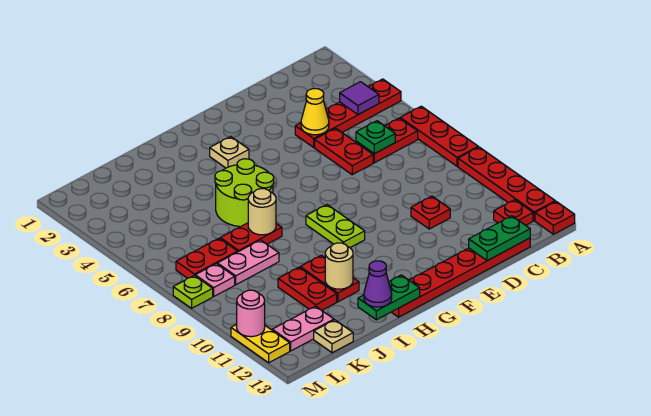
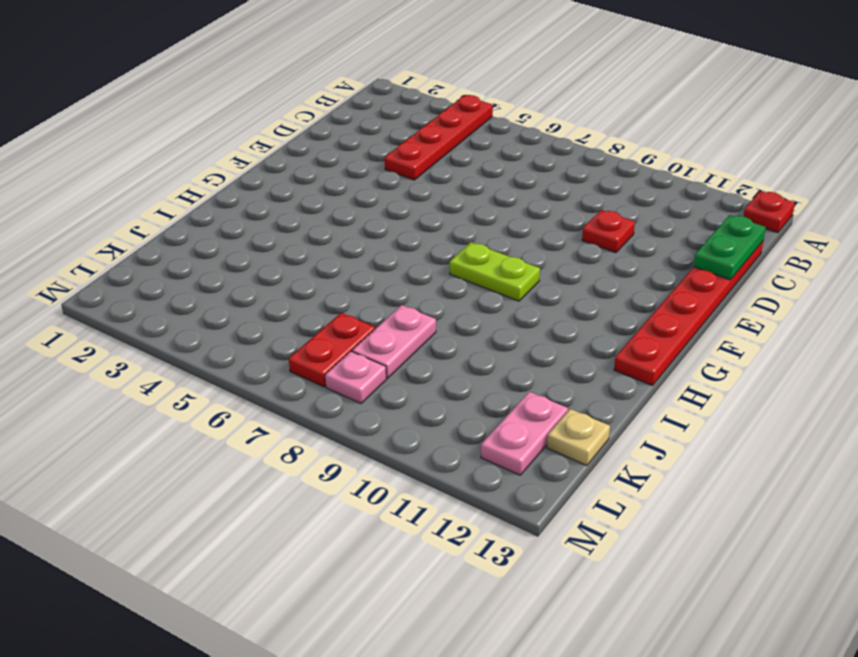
none -> red 1x3 plate [400,106,478,166]
none -> red 1x4 plate [458,147,555,221]
none -> red 1x2 plate [356,118,418,163]
none -> red 1x1 plate [494,200,533,225]

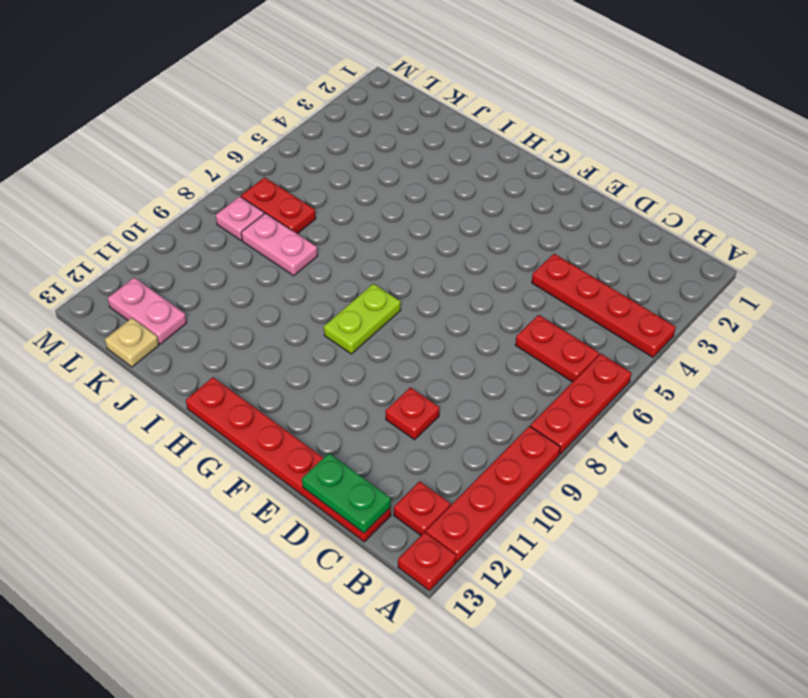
none -> red 1x2 plate [315,128,373,175]
none -> tan 1x1 plate [210,136,249,168]
none -> lime 2x2 round brick [215,159,274,227]
none -> red 1x2 plate [220,223,282,252]

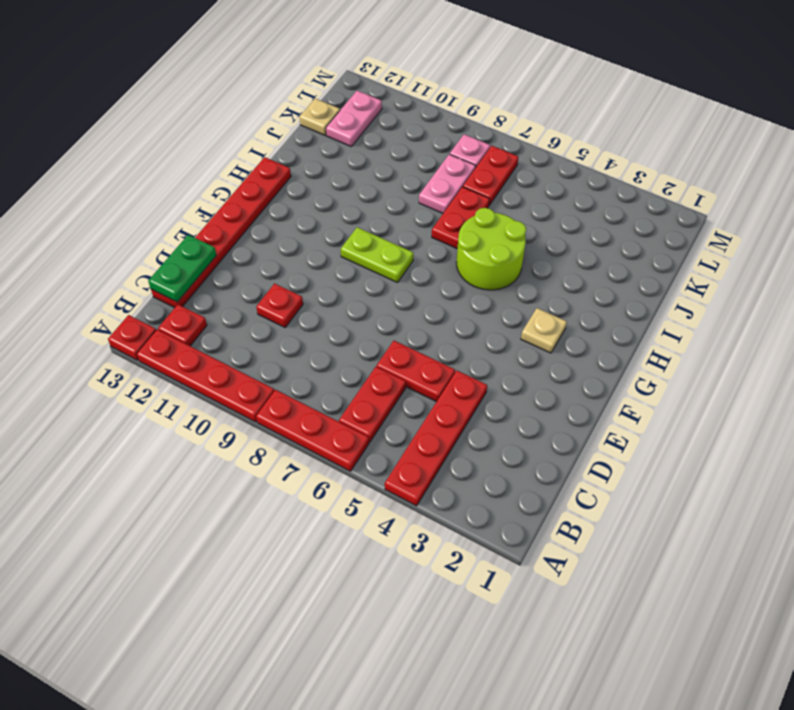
none -> red 1x2 plate [300,255,359,302]
none -> red 1x2 plate [278,267,337,310]
none -> lime 1x1 plate [173,276,213,308]
none -> yellow 1x2 plate [231,325,290,363]

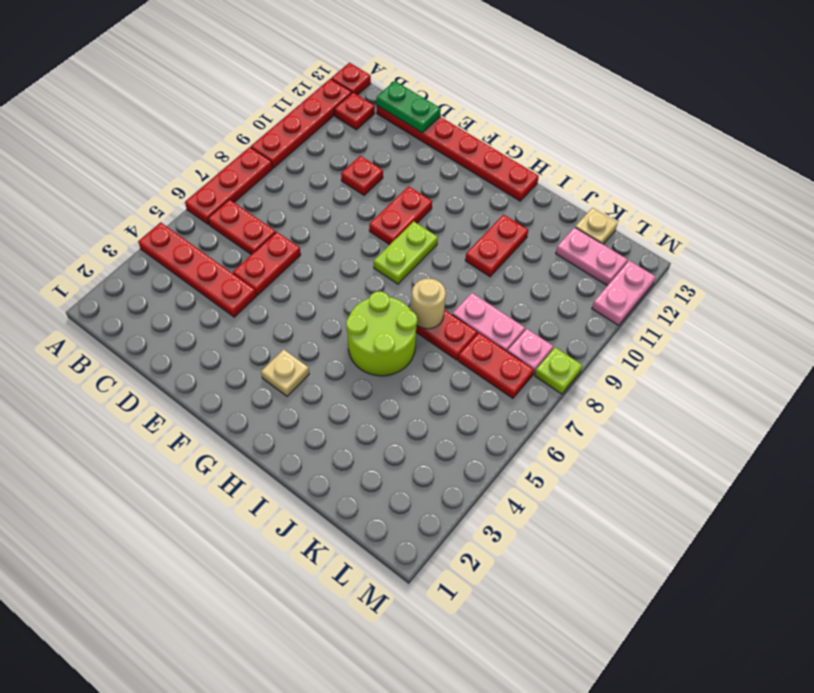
red 1x2 plate [369,186,432,245] -> red 1x2 plate moved to [278,267,337,310]
pink 1x2 plate [592,260,656,325] -> yellow 1x2 plate [231,325,290,363]
none -> purple 1x1 tile [340,82,379,115]
none -> green 1x1 plate [356,121,395,154]
none -> yellow 1x1 cone [301,89,329,135]
none -> green 1x2 plate [358,275,420,320]

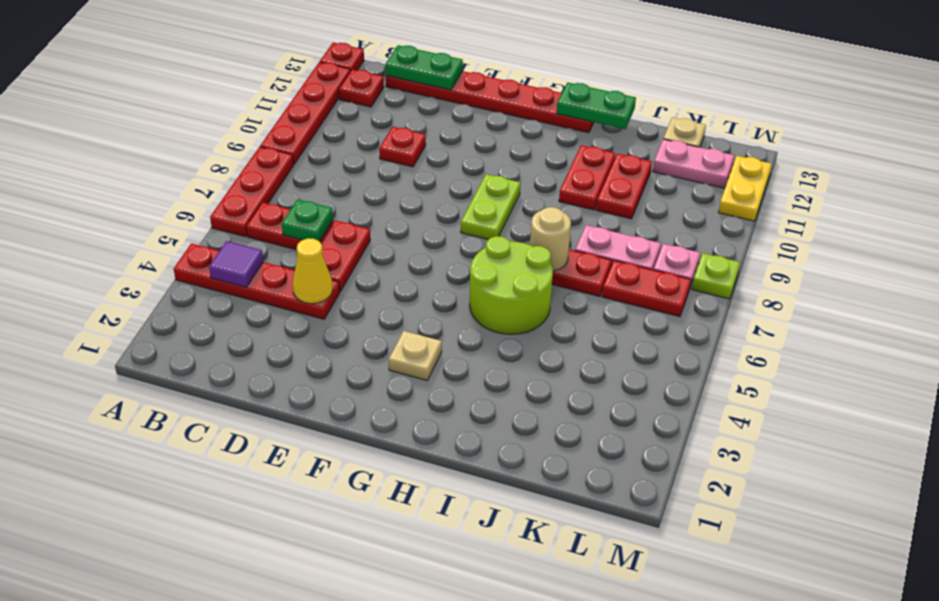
none -> tan 1x1 round brick [325,243,353,289]
none -> pink 1x1 round brick [237,290,265,337]
none -> purple 1x1 cone [364,261,392,307]

